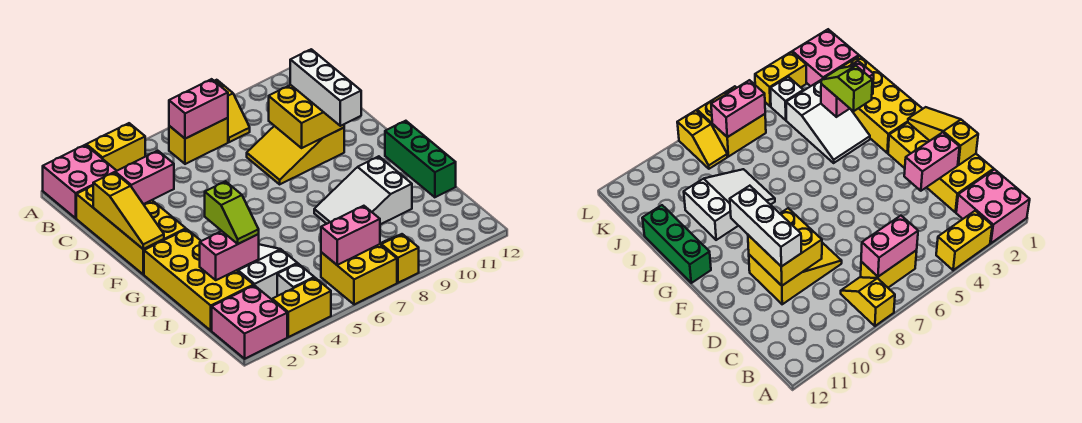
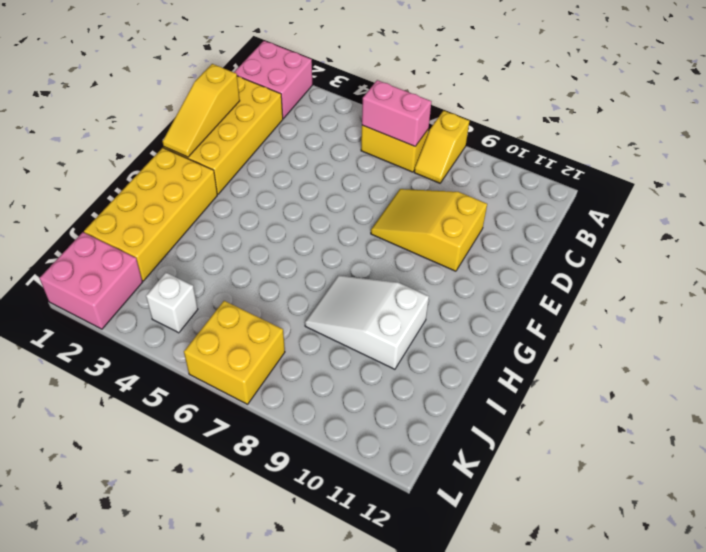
none -> yellow 1x2 brick [86,123,145,171]
none -> green 1x3 brick [385,121,456,197]
none -> white 2x3 slope [237,244,297,299]

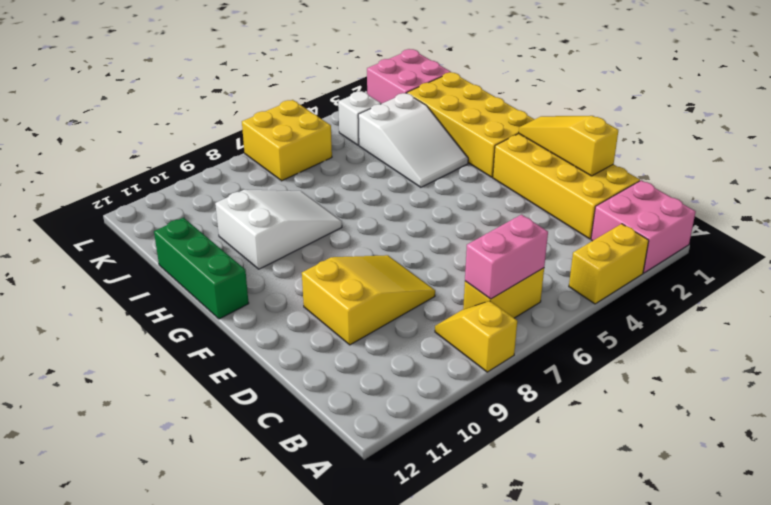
none -> yellow 1x2 slope [380,234,419,283]
none -> yellow 1x2 brick [272,278,331,337]
none -> pink 1x2 brick [115,151,174,204]

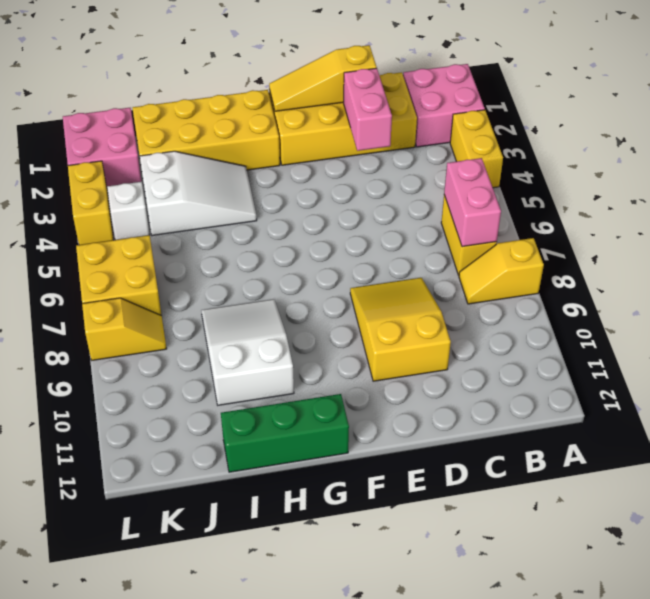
none -> yellow 2x2 brick [269,85,344,148]
none -> pink 1x2 brick [200,231,259,280]
none -> pink 1x2 brick [321,206,380,265]

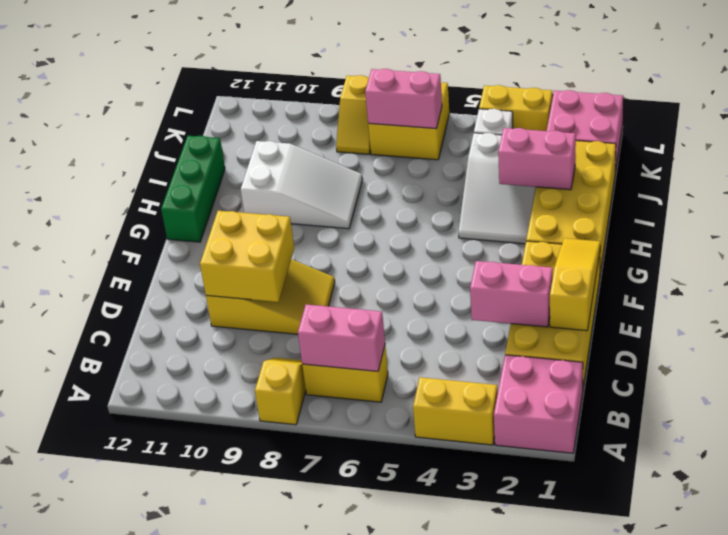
none -> white 1x3 brick [290,49,361,126]
none -> lime 1x2 slope [205,181,259,244]

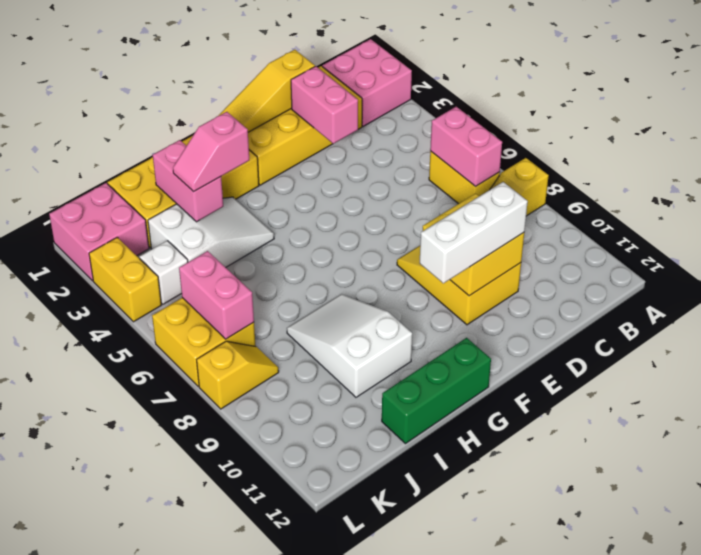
pink 1x2 slope [173,112,249,192] -> lime 1x2 slope [205,181,259,244]
none -> yellow 1x2 brick [86,123,145,171]

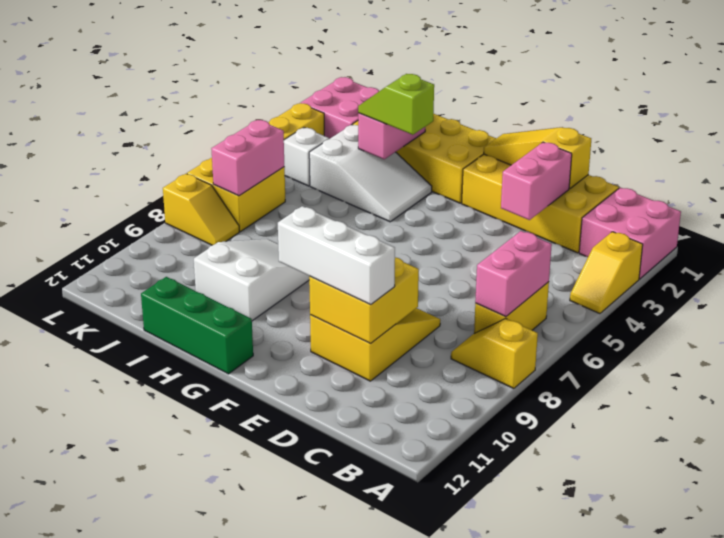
yellow 1x2 slope [570,232,643,314] -> yellow 1x2 brick [86,123,145,171]

